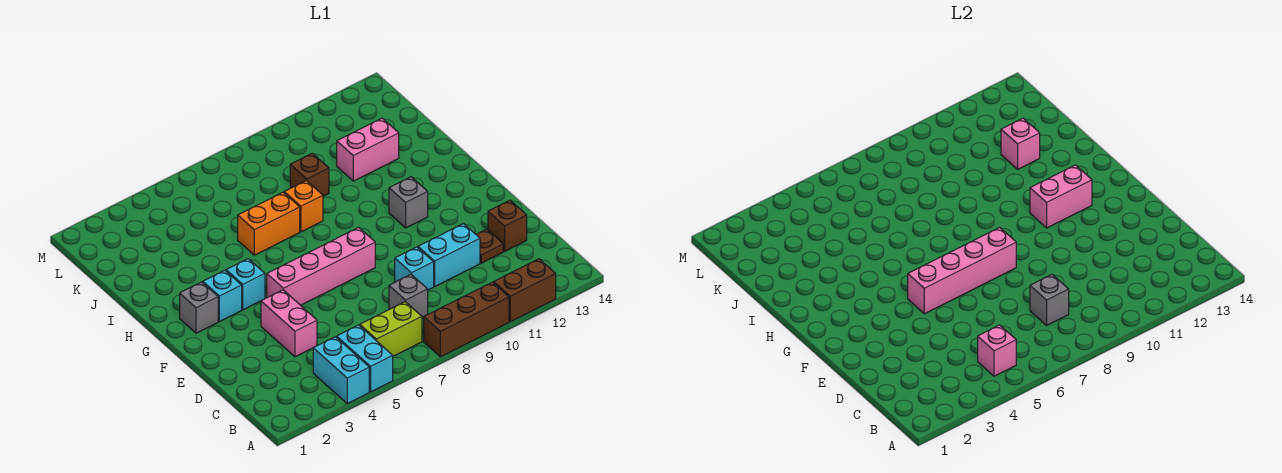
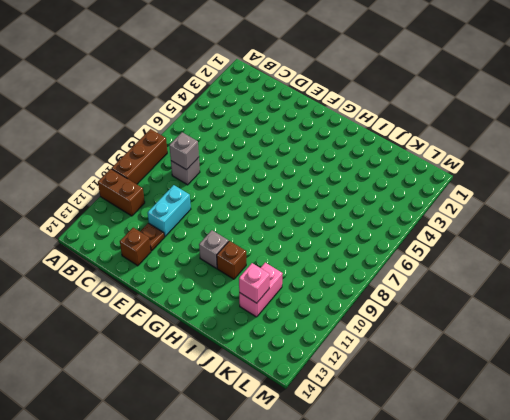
brown 1x2 brick [98,169,145,216] -> brown 1x2 brick turned to [494,259,556,322]
brown 1x1 brick [217,241,246,279] -> brown 1x1 brick moved to [290,153,329,196]
none -> cyan 1x2 brick [313,337,369,404]
none -> cyan 1x2 brick [337,325,393,392]
none -> lime 1x2 brick [360,302,422,356]

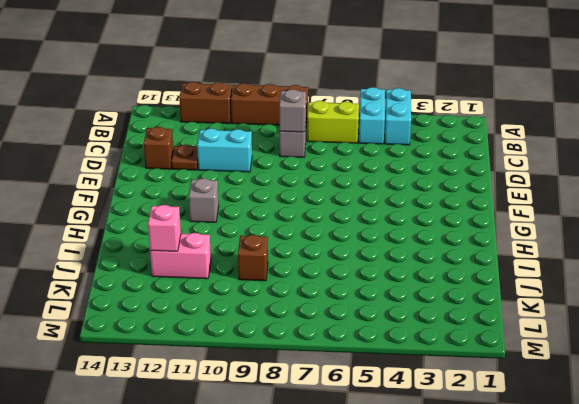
none -> pink 1x2 brick [261,290,317,357]
none -> cyan 1x1 brick [395,247,434,290]
none -> pink 1x4 brick [267,227,375,305]

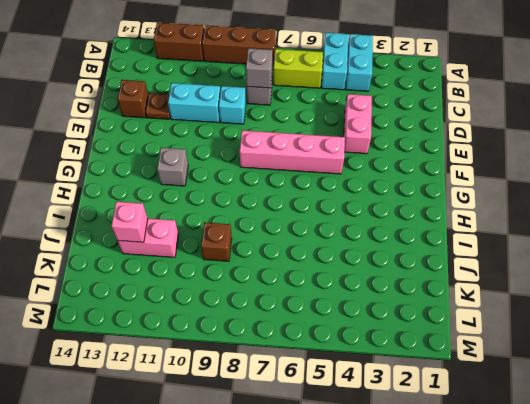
none -> grey 1x1 brick [180,282,218,333]
none -> cyan 1x1 brick [203,270,242,322]
none -> cyan 1x1 brick [226,259,265,310]

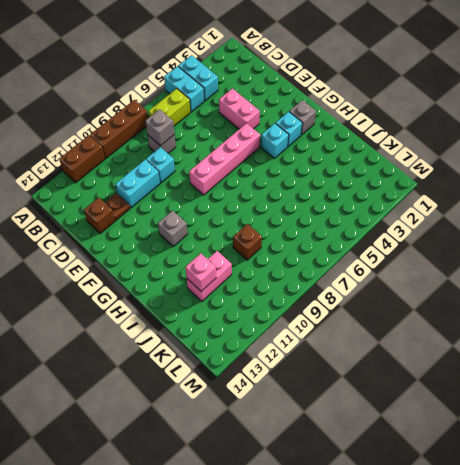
none -> orange 1x2 brick [238,192,300,255]
none -> orange 1x1 brick [284,180,323,232]
none -> pink 1x1 brick [978,325,1016,376]

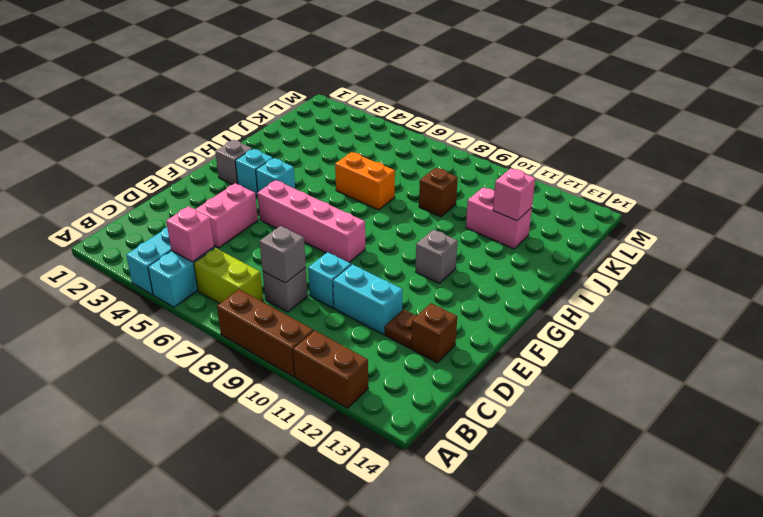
none -> orange 1x1 brick [284,180,323,232]
none -> pink 1x4 brick [908,227,1016,314]
none -> pink 1x2 brick [1030,165,1092,228]

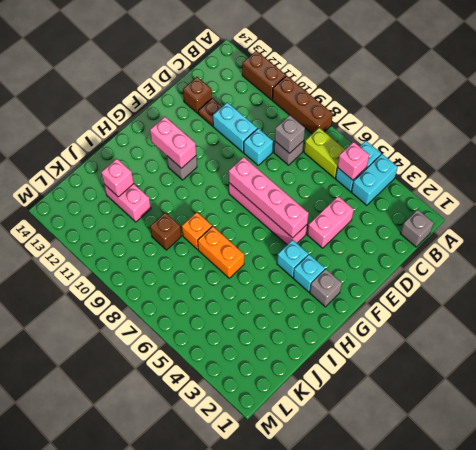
grey 1x1 brick [401,209,434,247] -> none

